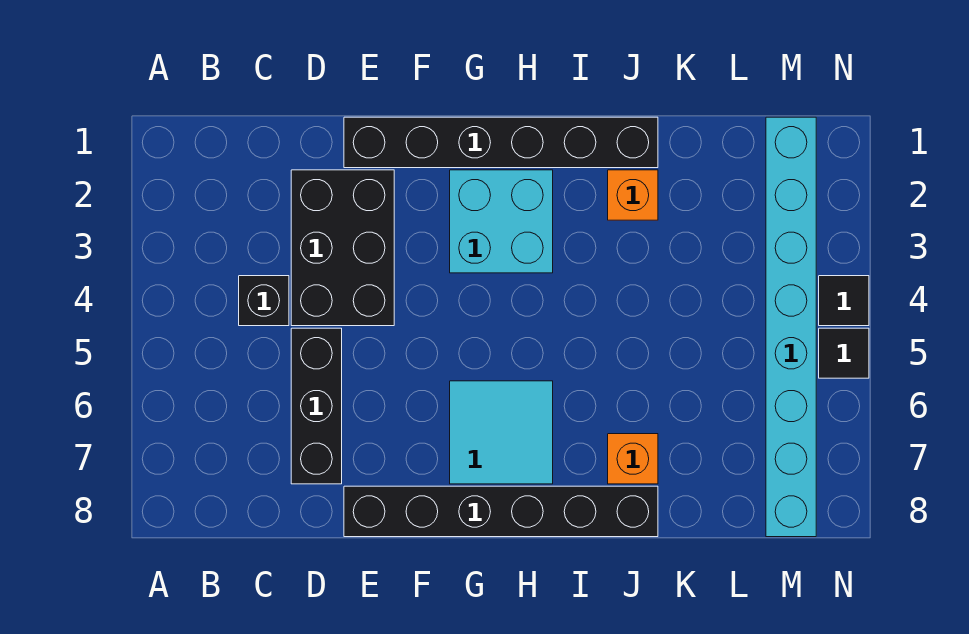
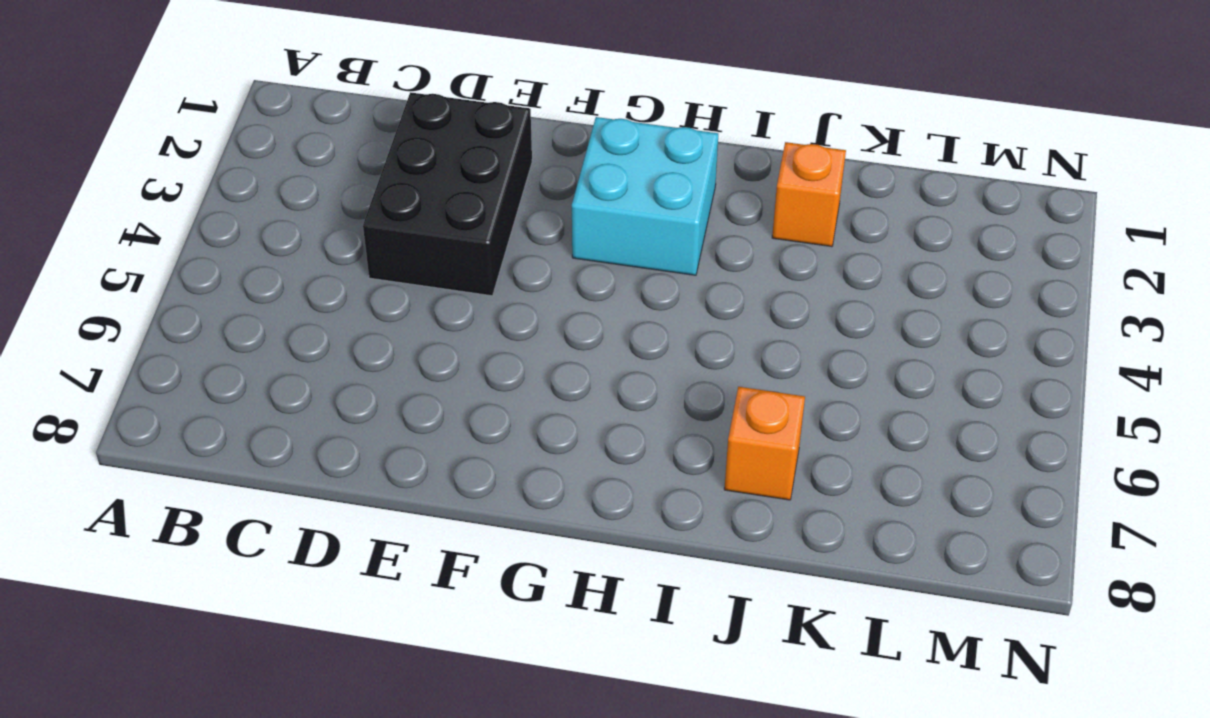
none -> black 1x1 brick [239,276,289,326]
none -> black 1x3 brick [291,328,342,484]
none -> black 1x6 brick [344,117,658,168]

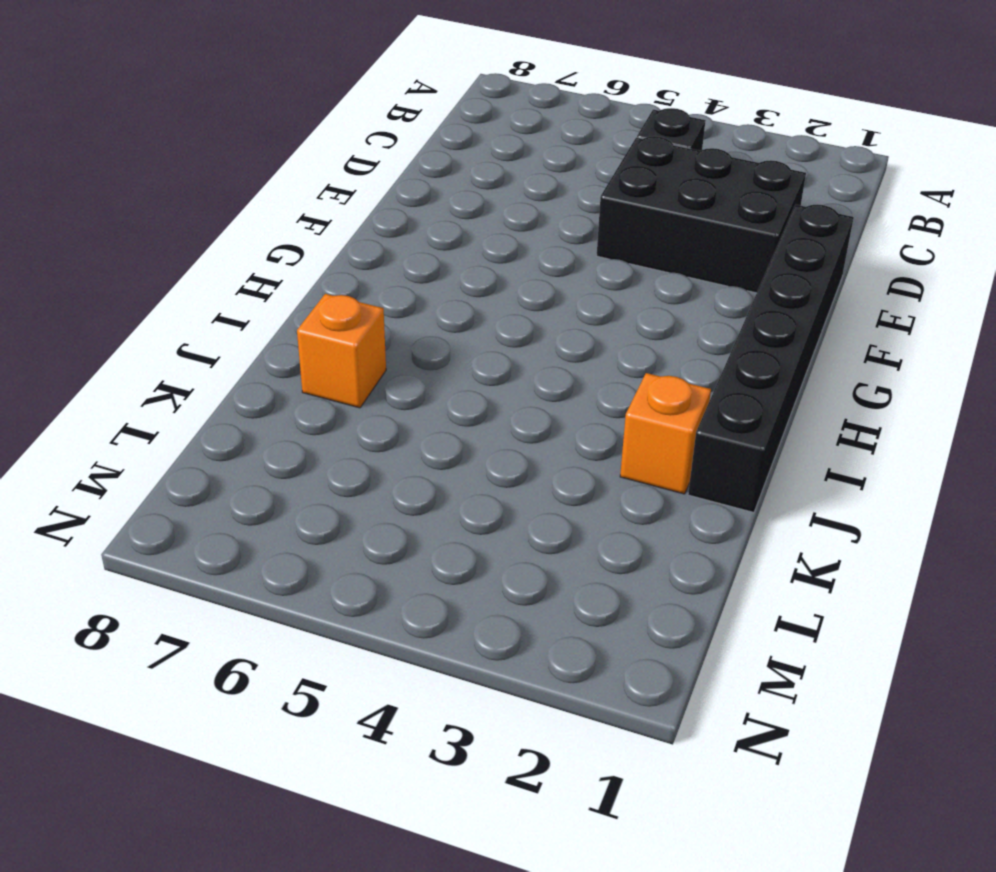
none -> black 1x3 brick [291,328,342,484]
none -> black 1x6 brick [344,486,658,537]
none -> cyan 2x2 brick [450,170,553,273]

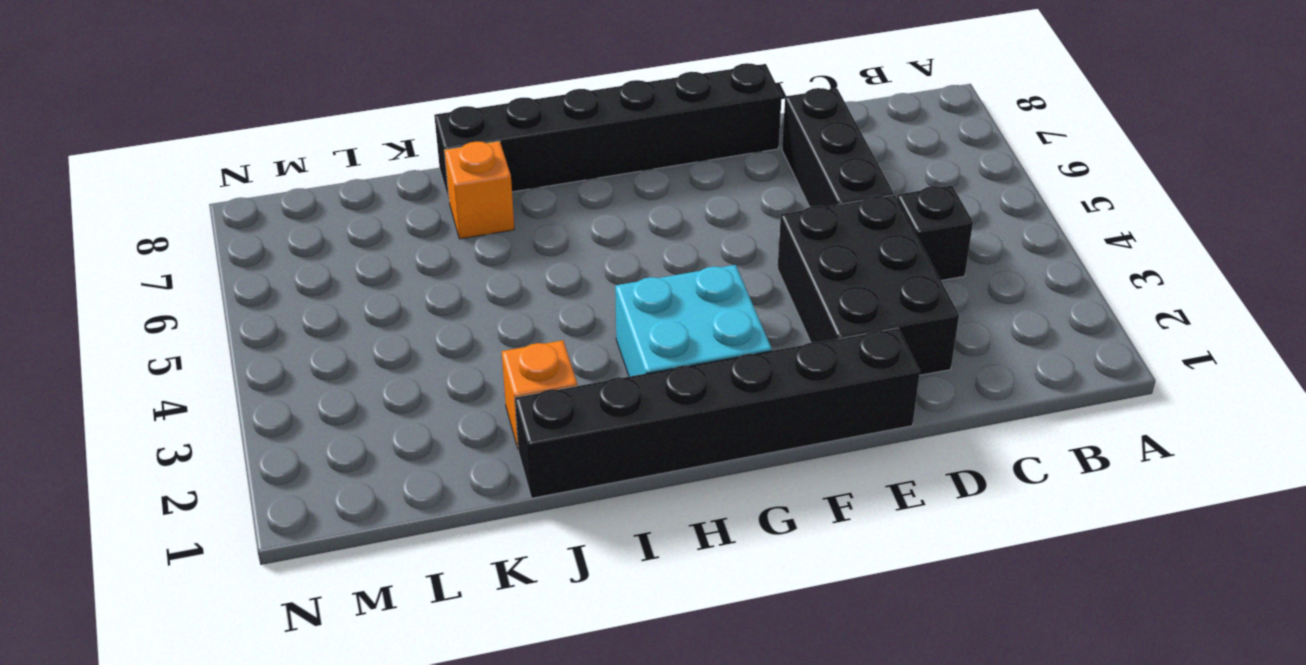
none -> cyan 2x2 tile [450,381,553,484]
none -> cyan 1x8 brick [766,117,816,537]
none -> black 1x1 tile [819,276,869,326]

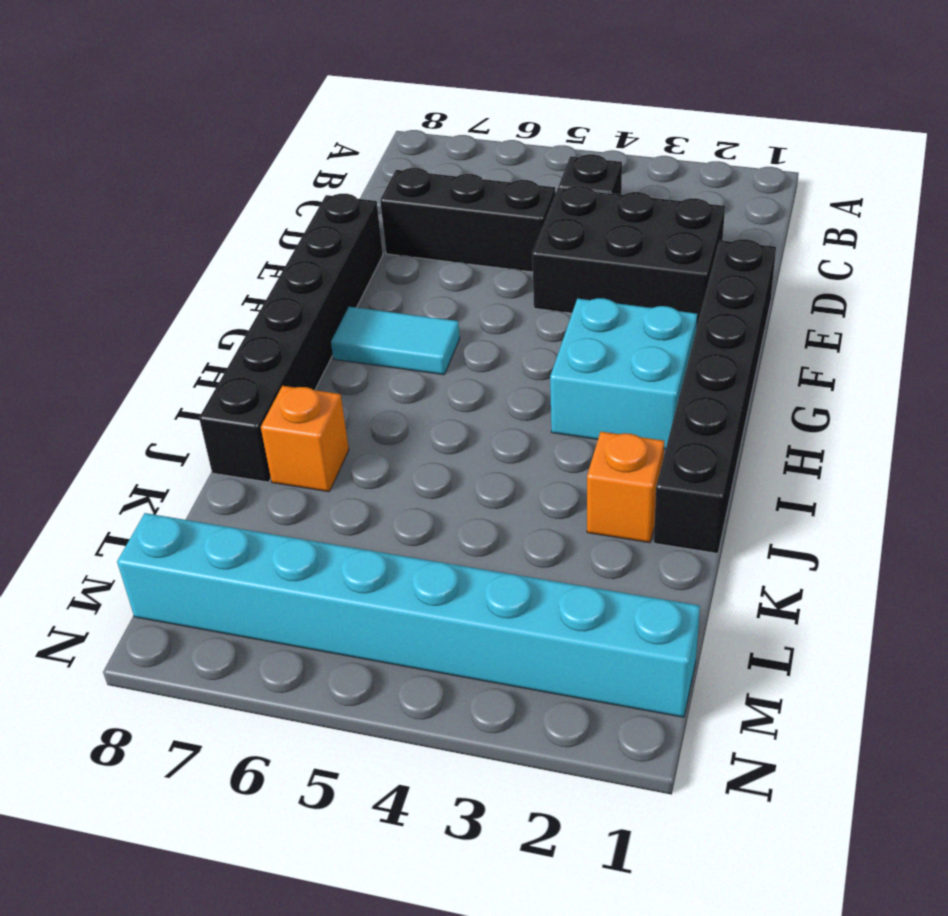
cyan 1x2 tile [331,307,460,375] -> cyan 2x2 tile [450,381,553,484]
none -> black 1x1 tile [819,276,869,326]
none -> black 1x1 tile [819,328,869,378]

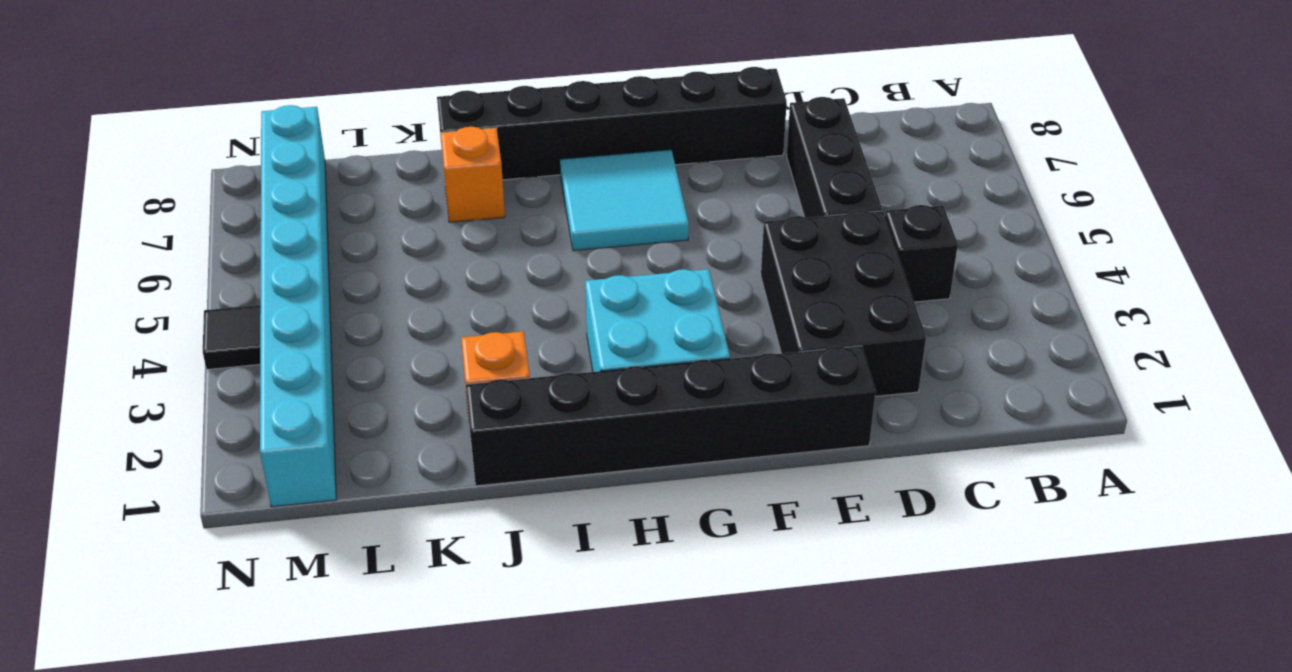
none -> black 1x1 tile [819,328,869,378]

